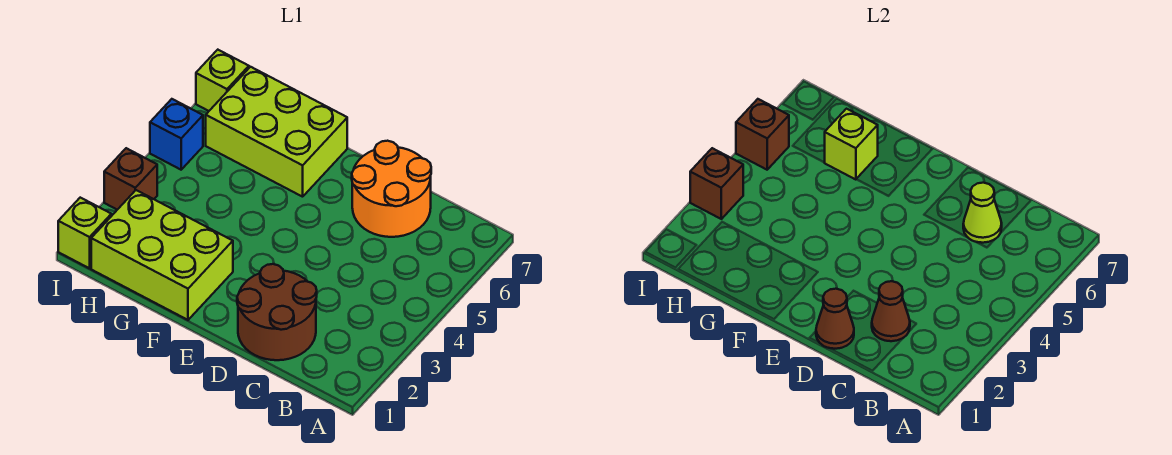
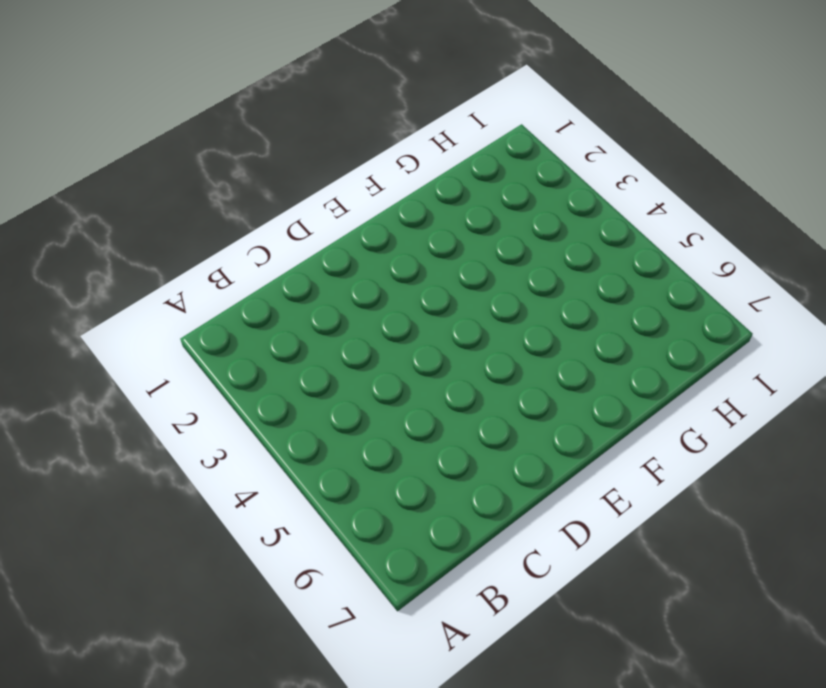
none -> brown 2x2 round brick [237,264,317,360]
none -> orange 2x2 round brick [352,141,431,237]
none -> lime 2x3 brick [91,190,233,320]

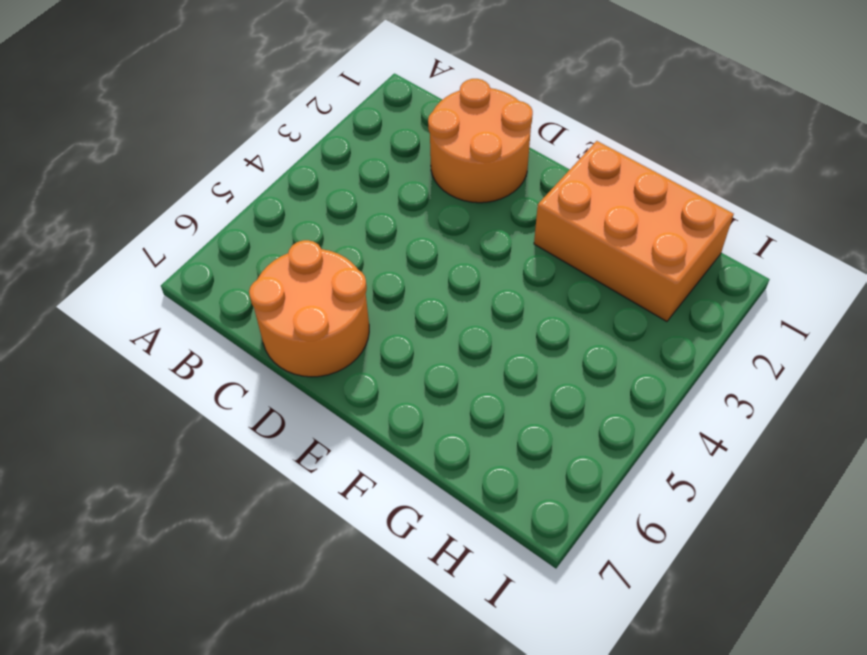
orange 2x2 round brick [428,79,533,203] -> brown 2x2 round brick [237,264,317,360]
orange 2x3 brick [534,141,734,321] -> lime 2x3 brick [91,190,233,320]
none -> lime 2x3 brick [206,67,347,197]
none -> lime 1x1 brick [58,198,111,268]
none -> brown 1x1 brick [104,148,157,210]

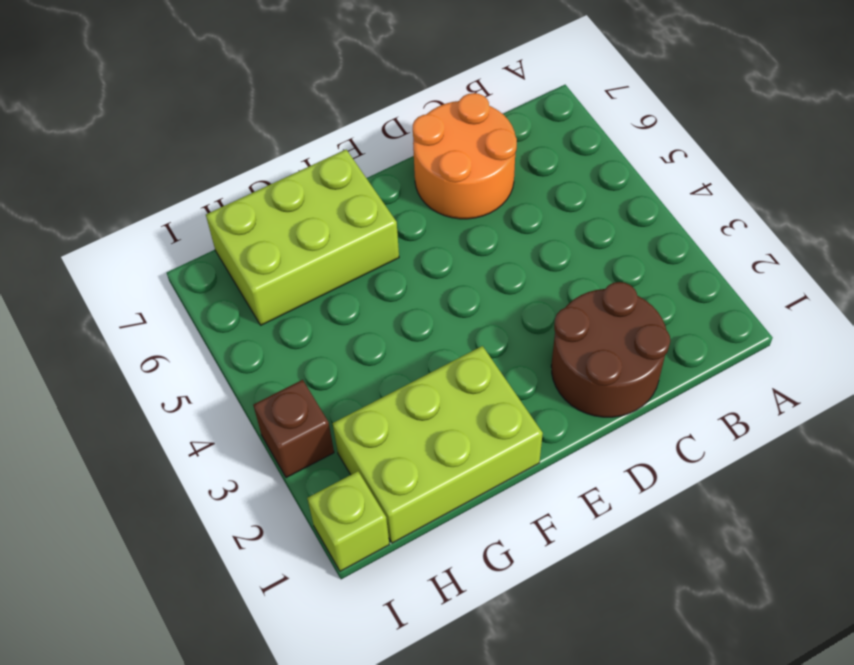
none -> blue 1x1 brick [150,99,203,170]
none -> lime 1x1 brick [196,50,249,111]
none -> brown 1x1 cone [872,281,910,341]

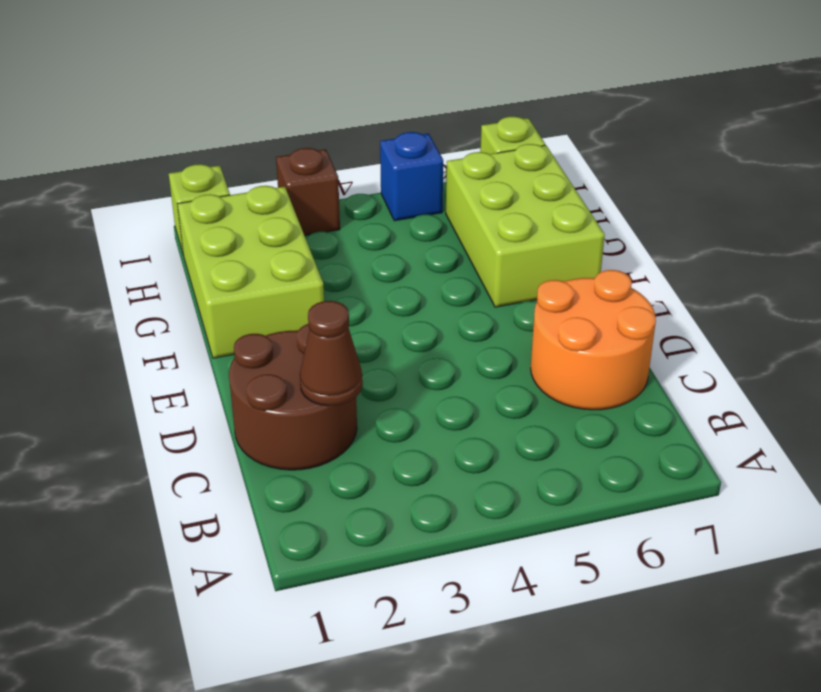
none -> lime 1x1 cone [963,183,1002,243]
none -> brown 1x1 cone [816,289,854,349]
none -> lime 1x1 brick [824,109,878,180]

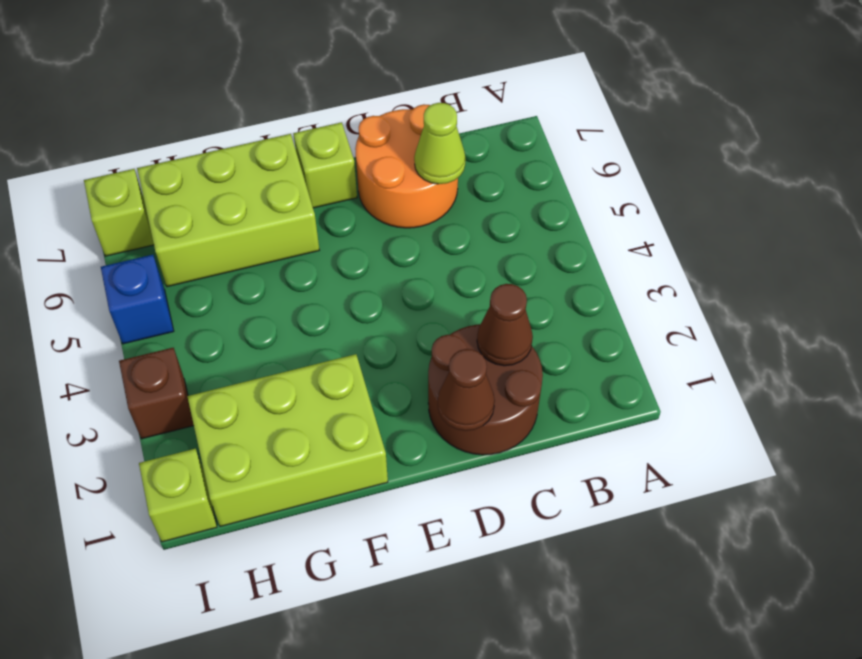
lime 1x1 brick [293,122,357,208] -> lime 1x1 brick moved to [824,109,878,180]
none -> brown 1x1 brick [690,148,743,219]
none -> brown 1x1 brick [736,99,789,170]

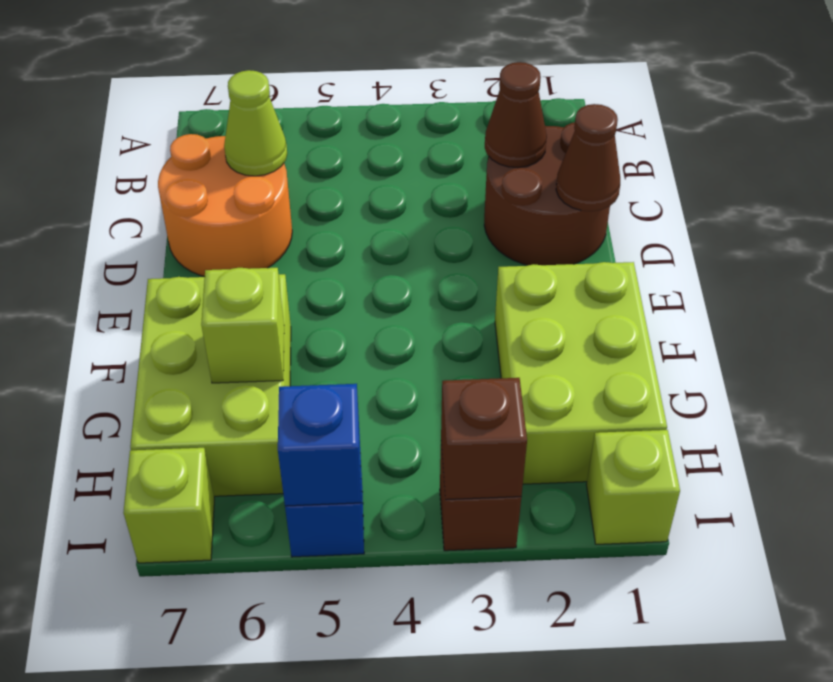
blue 1x1 brick [278,384,361,506] -> brown 1x1 brick [736,99,789,170]

